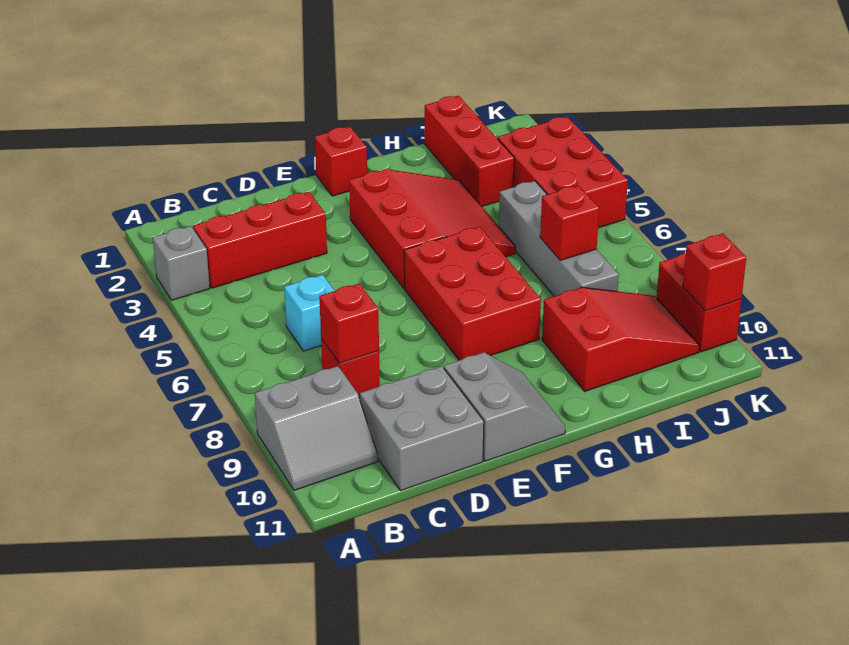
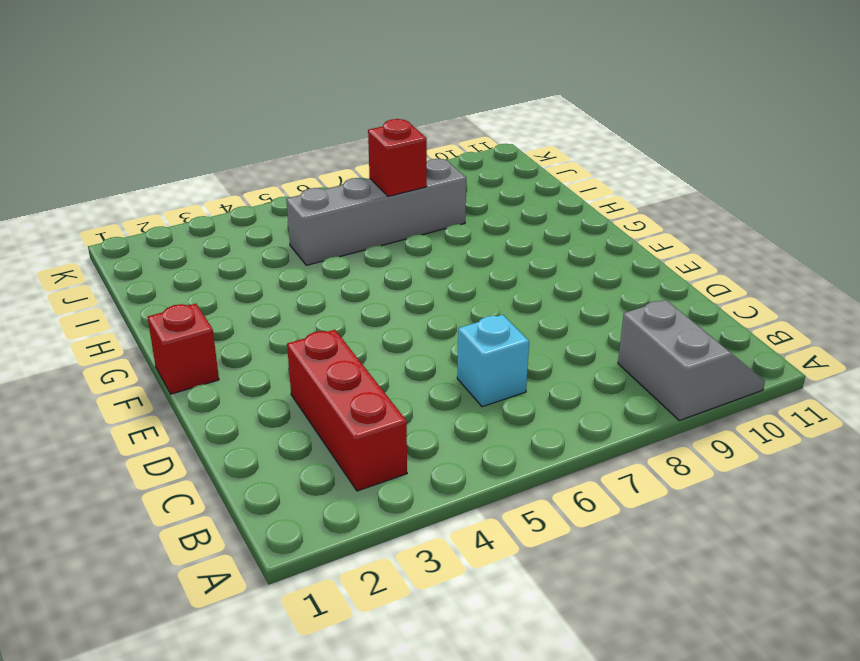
none -> grey 1x1 brick [153,226,210,300]
none -> red 1x1 brick [321,339,380,399]
none -> grey 2x2 brick [360,366,484,491]

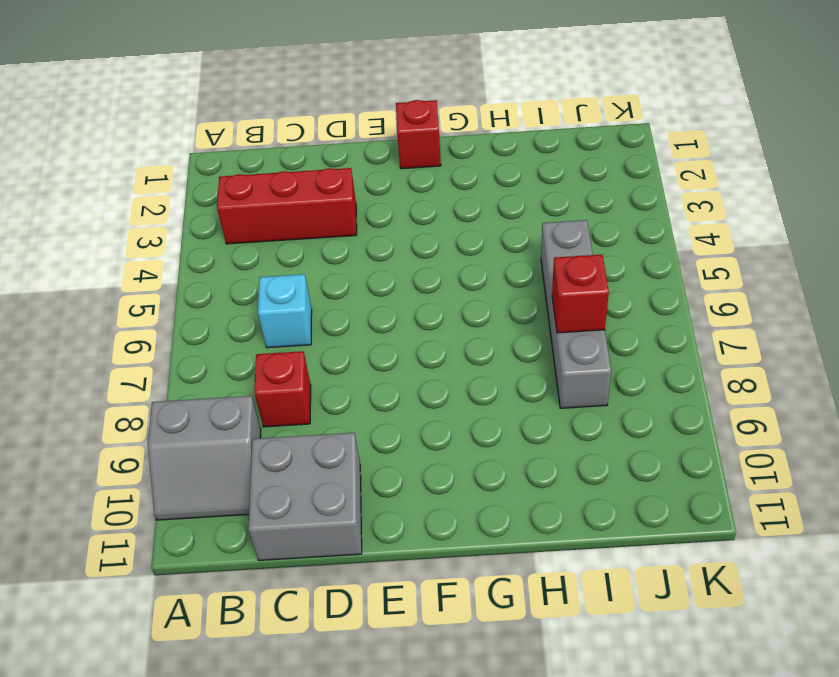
none -> grey 1x1 brick [153,226,210,300]
none -> grey 2x2 slope [444,352,566,461]
none -> red 3x3 slope [349,169,516,288]

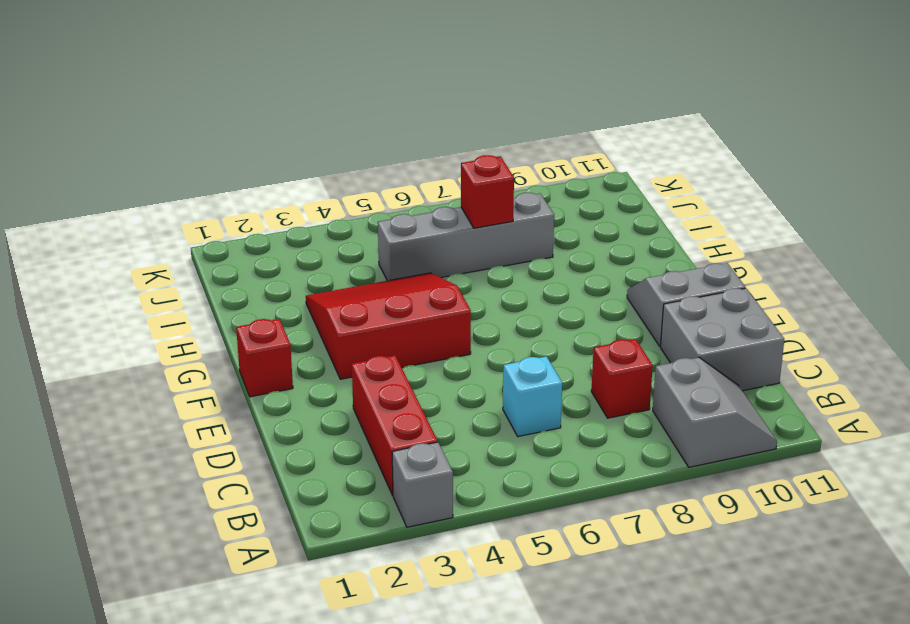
none -> red 2x3 brick [404,227,541,360]
none -> red 2x3 slope [542,287,700,391]
none -> red 1x3 brick [425,96,514,206]

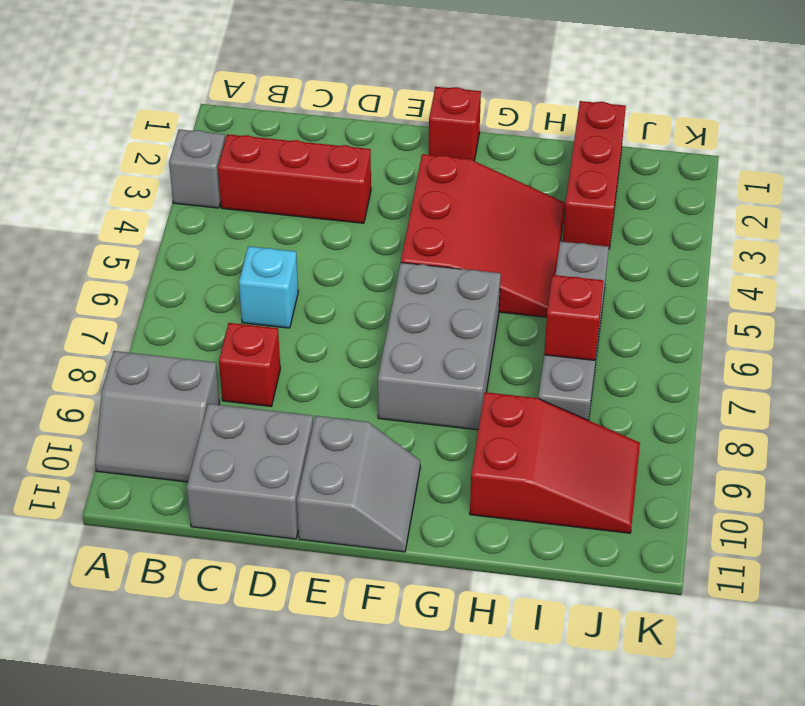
grey 2x3 brick [378,263,501,430] -> red 2x3 brick [404,227,541,360]
none -> red 2x3 brick [498,116,628,228]
none -> red 1x2 brick [656,253,741,352]
none -> red 1x1 brick [319,284,379,363]

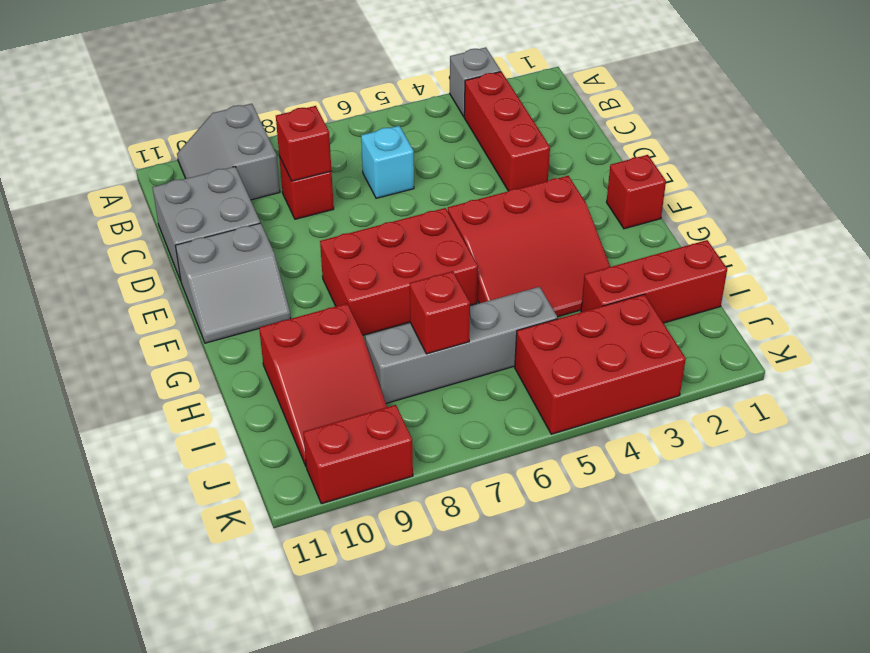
none -> red 1x1 brick [683,234,746,311]

